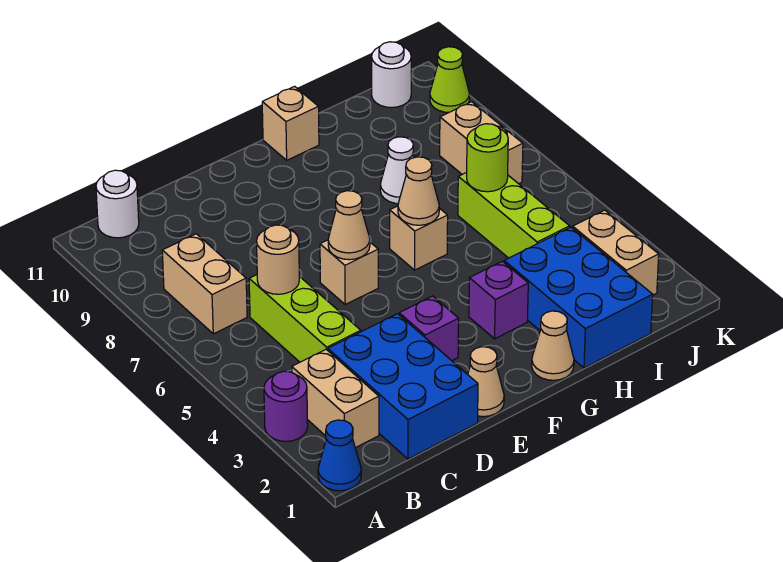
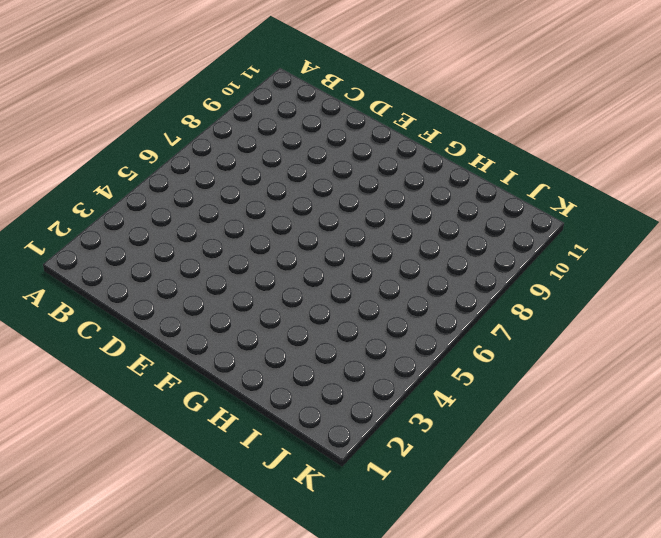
none -> blue 1x1 cone [318,420,361,491]
none -> purple 1x1 round brick [264,371,308,441]
none -> tan 1x2 brick [292,350,379,448]

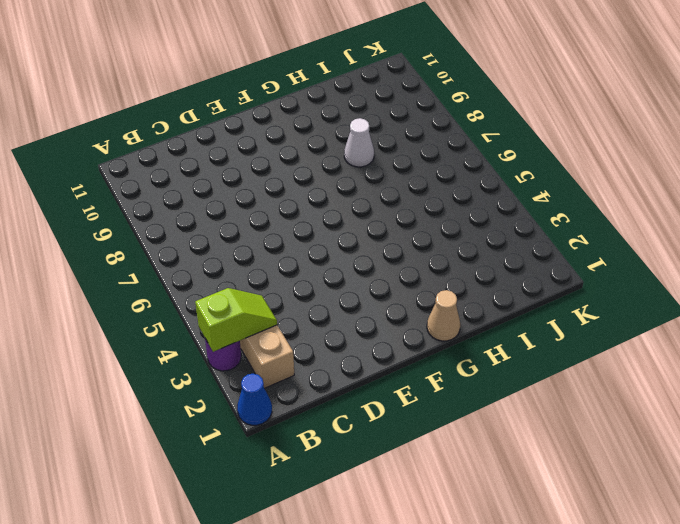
lime 1x2 slope [195,288,277,352] -> none
none -> tan 1x2 brick [162,234,247,334]
none -> white 1x1 round brick [96,170,139,238]
none -> blue 2x3 brick [328,314,478,459]

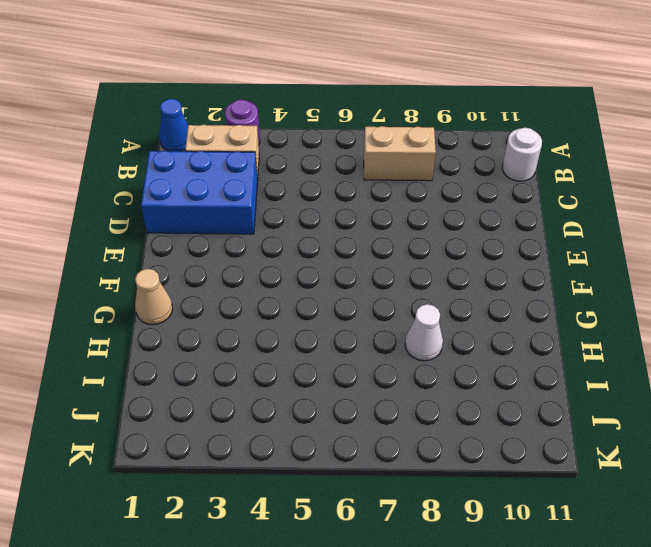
none -> lime 1x3 brick [249,275,361,362]
none -> tan 1x1 cone [468,347,504,417]
none -> purple 1x1 brick [399,296,459,361]

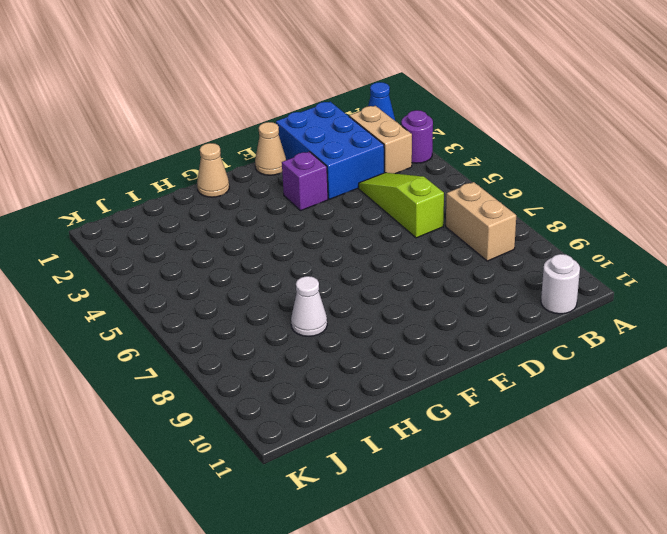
lime 1x3 slope [359,173,444,238] -> lime 1x3 brick [249,275,361,362]
none -> tan 1x1 brick [320,240,378,304]
none -> purple 1x1 brick [469,261,528,339]
none -> tan 1x1 brick [390,206,448,270]

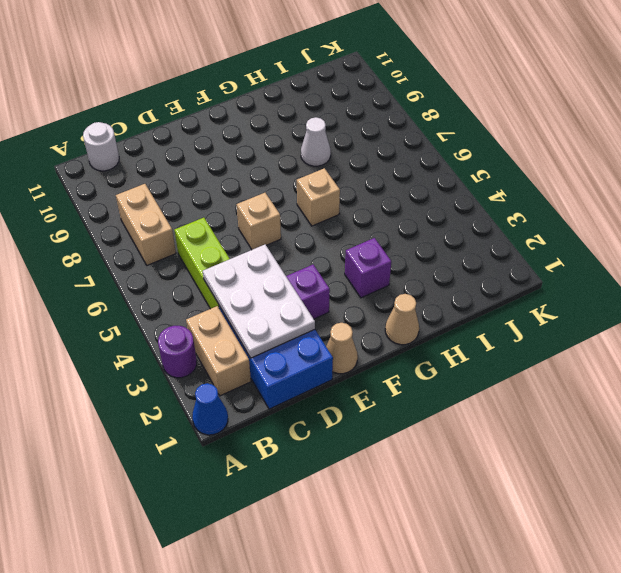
white 2x3 plate [203,245,315,358] -> none
none -> tan 1x1 brick [262,86,319,160]
none -> blue 2x3 brick [504,227,653,368]
none -> lime 1x3 brick [458,172,570,258]

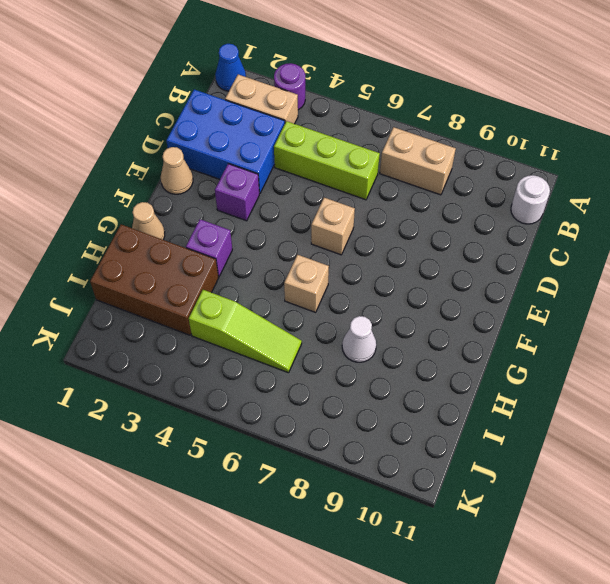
brown 2x3 brick [90,225,218,335] -> blue 2x3 brick [504,227,653,368]
lime 1x3 slope [189,290,302,373] -> lime 1x3 brick [458,172,570,258]
none -> tan 1x1 brick [262,86,319,160]
none -> tan 1x2 brick [573,210,659,295]
none -> tan 1x2 brick [440,102,523,184]

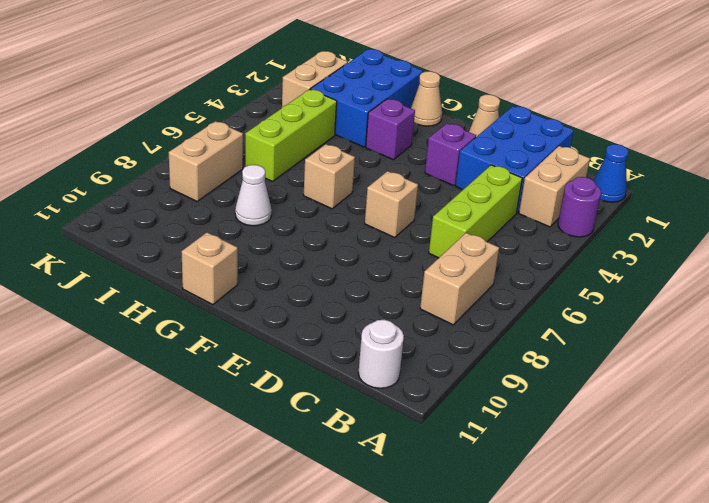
none -> white 1x1 round brick [372,42,411,108]
none -> lime 1x1 cone [430,47,469,113]
none -> tan 1x1 round brick [257,225,299,294]

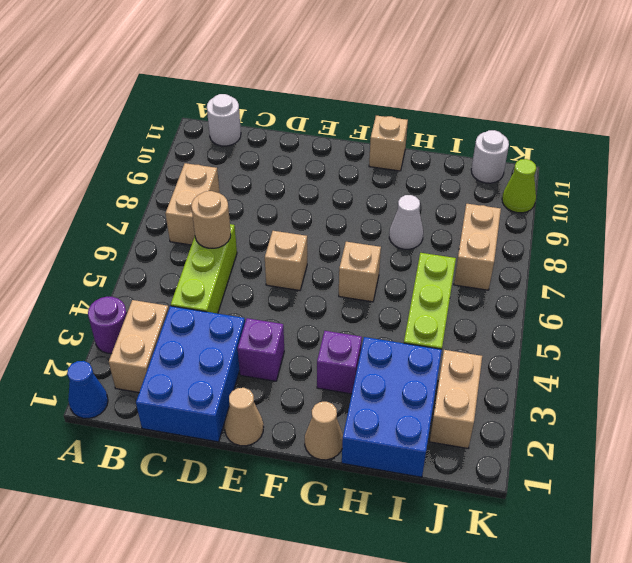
none -> tan 1x1 cone [328,191,370,260]
none -> tan 1x1 cone [398,157,439,225]
none -> lime 1x1 round brick [467,124,508,192]

